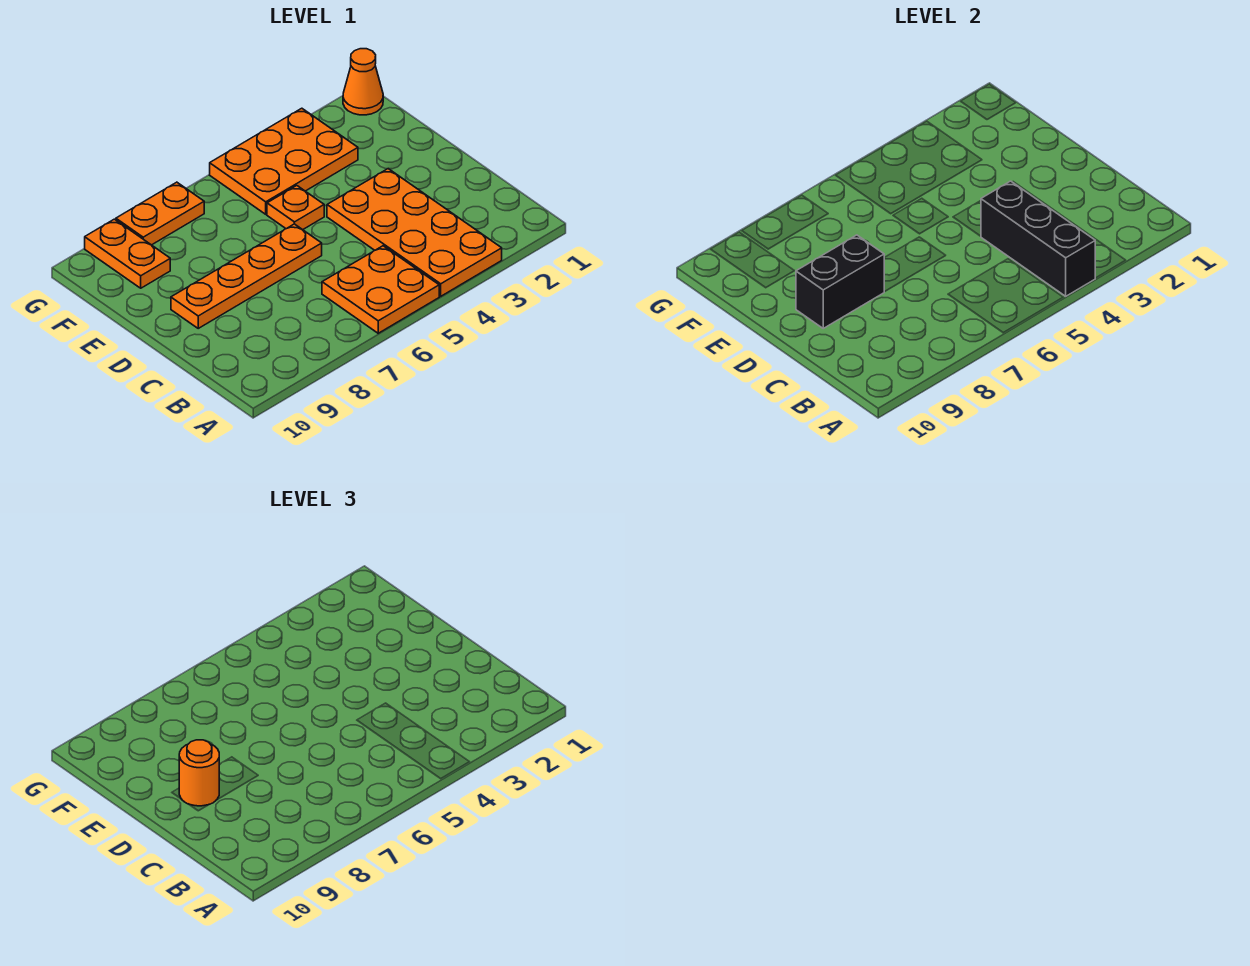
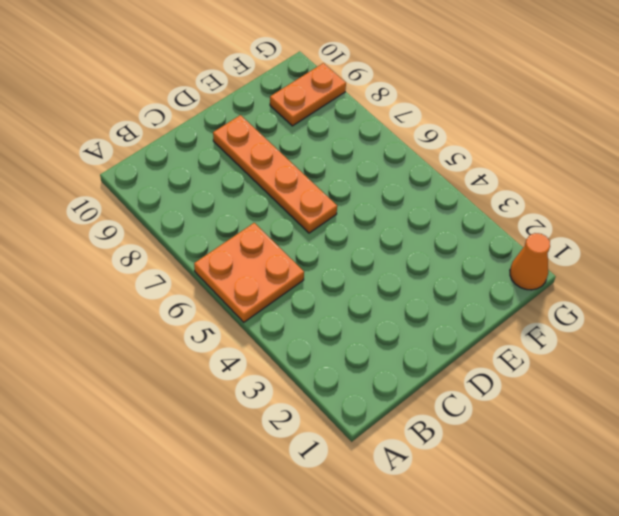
none -> orange 2x4 plate [327,169,502,296]
none -> orange 1x1 plate [267,186,324,230]

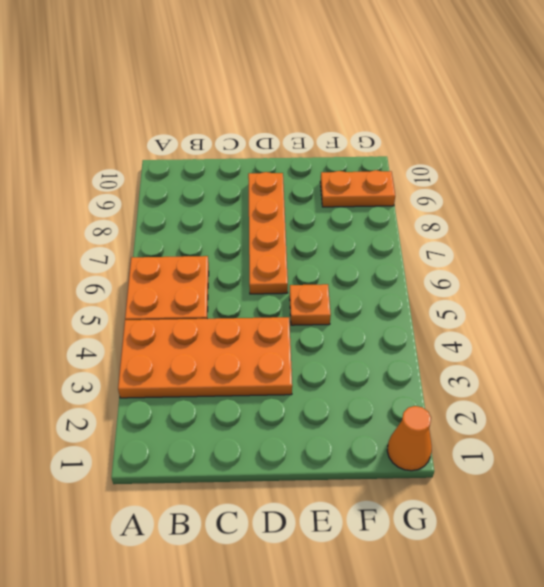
none -> orange 2x3 plate [210,108,358,214]
none -> orange 1x2 plate [116,182,204,245]

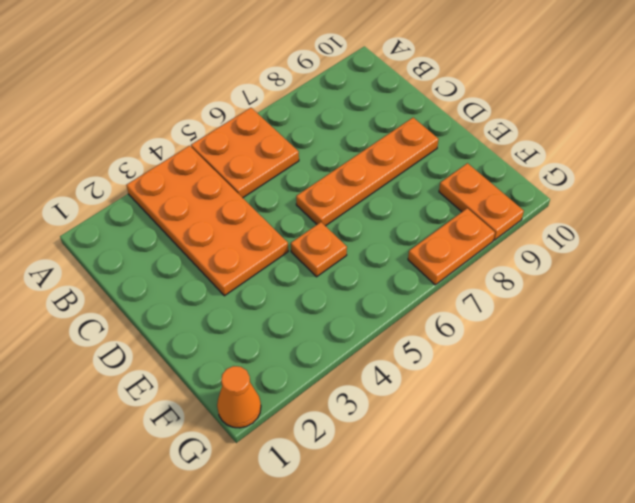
none -> orange 2x3 plate [210,108,358,214]
none -> black 1x3 brick [981,181,1095,296]

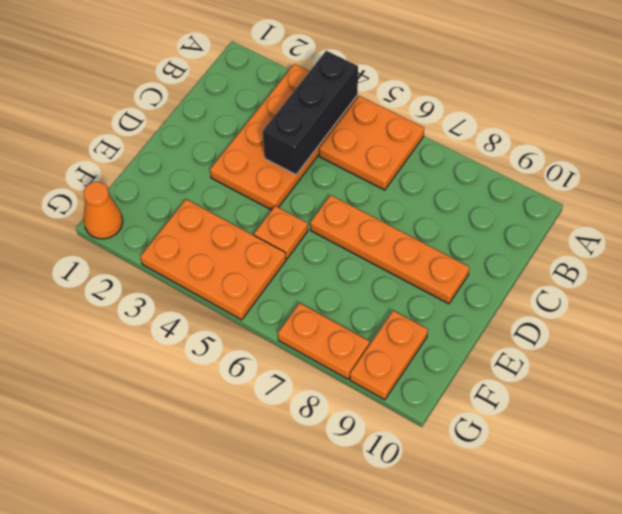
none -> black 1x2 brick [796,235,884,328]
none -> orange 1x1 round brick [179,740,219,806]

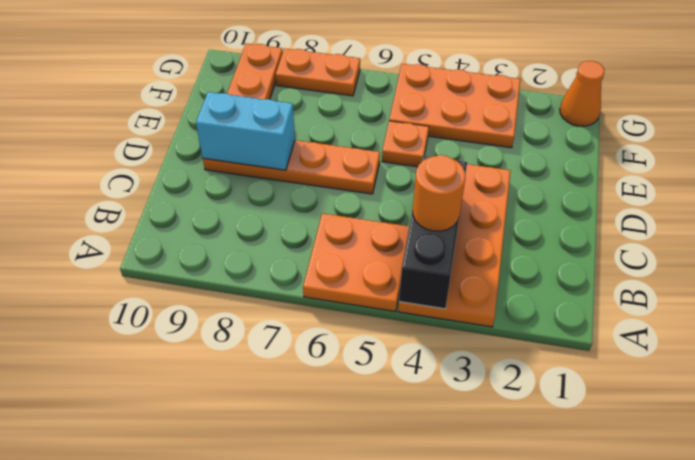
orange 1x1 round brick [413,155,466,231] -> orange 1x1 round brick moved to [179,740,219,806]
cyan 1x2 brick [196,92,295,170] -> black 1x2 brick [796,235,884,328]

